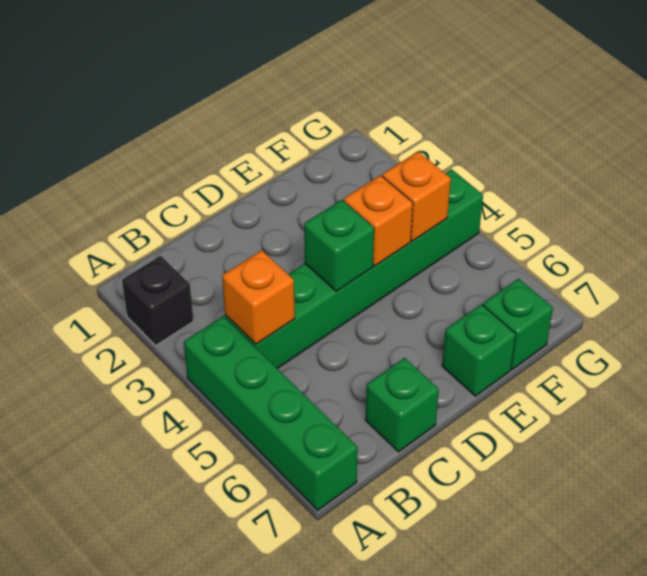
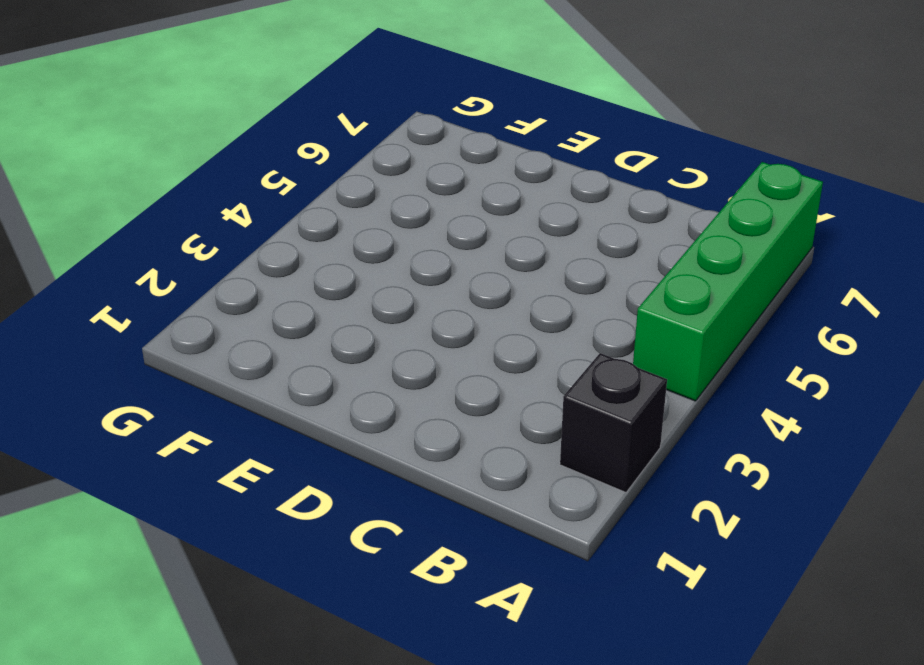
none -> green 1x6 brick [225,169,483,369]
none -> green 1x1 brick [365,358,439,452]

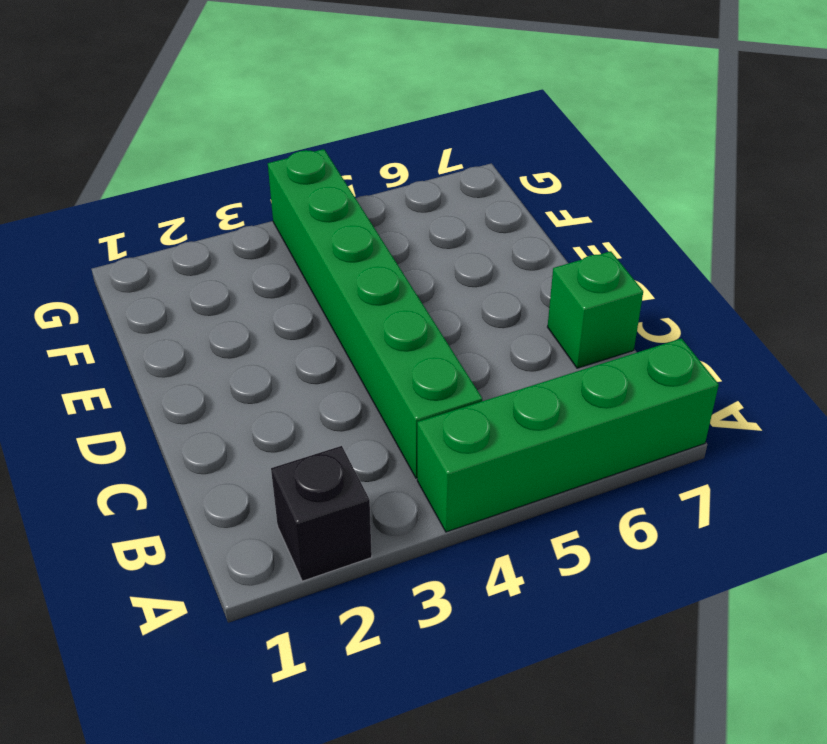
none -> green 1x1 brick [442,304,516,396]
none -> green 1x1 brick [483,279,553,369]

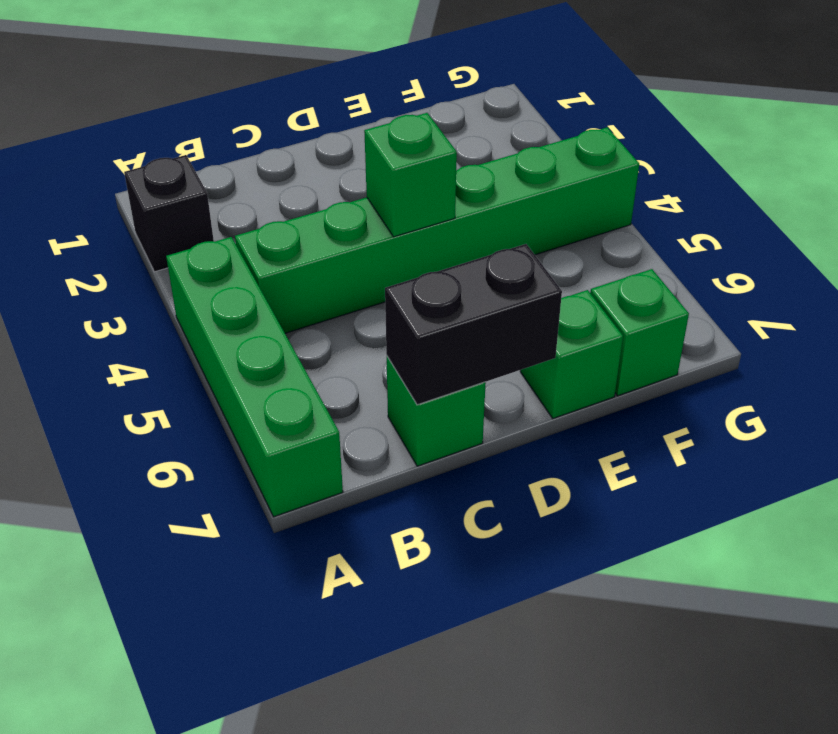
black 1x2 brick [385,244,562,405] -> none
none -> orange 1x1 brick [222,250,295,344]
none -> orange 1x1 brick [344,175,413,266]

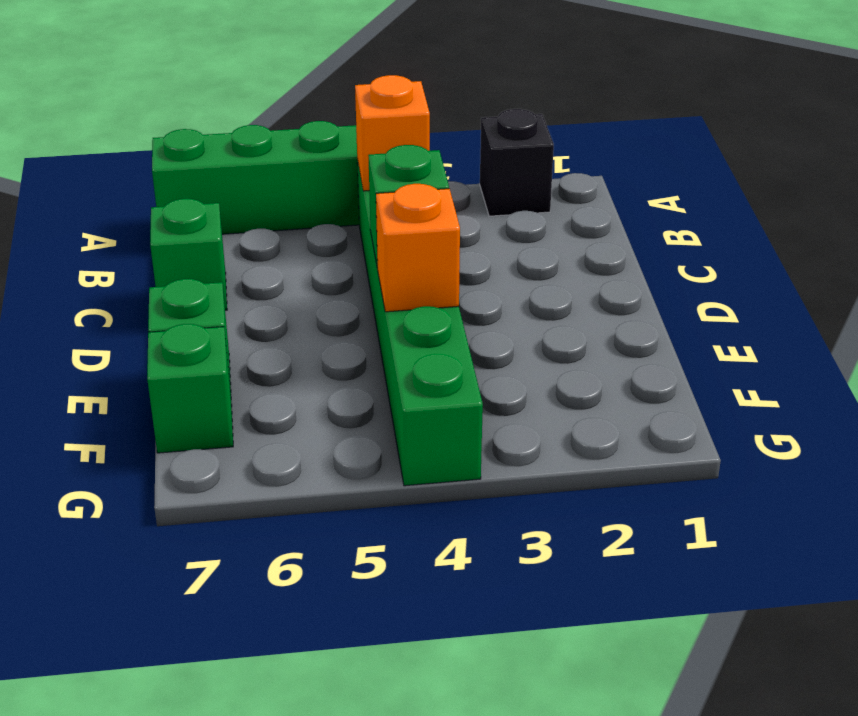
none -> orange 1x1 brick [382,152,451,241]

